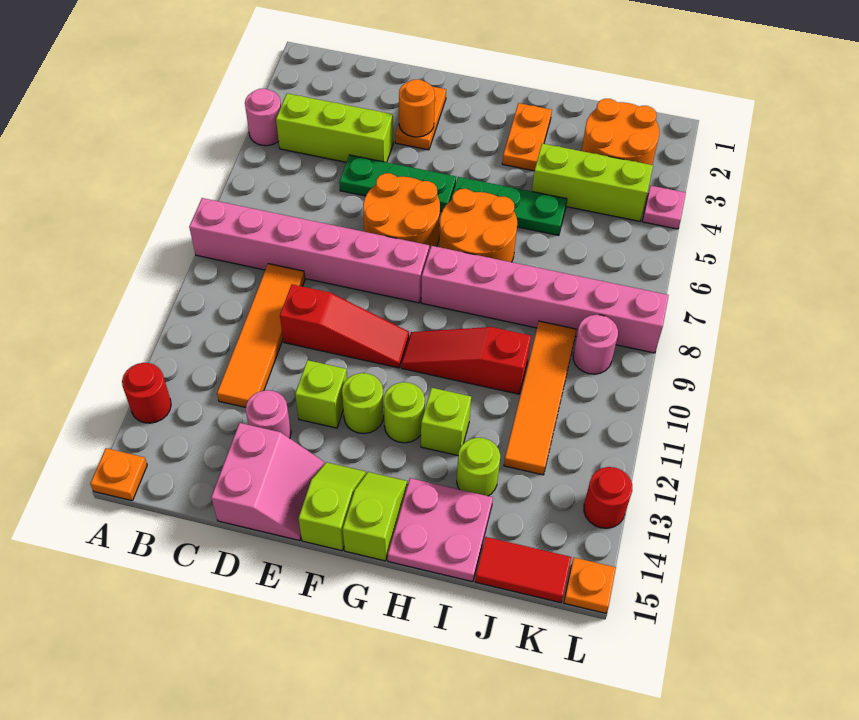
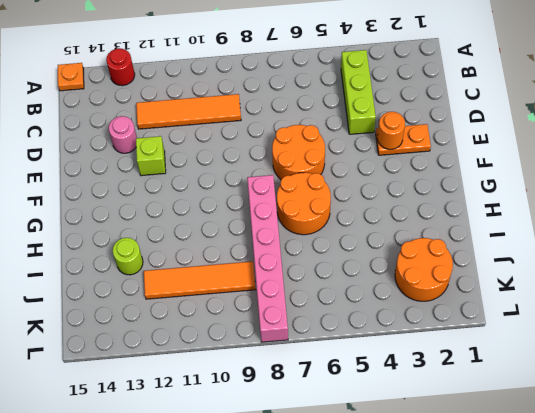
none -> pink 1x1 round brick [245,89,281,146]
none -> pink 1x6 brick [189,198,429,303]
none -> green 1x3 plate [339,155,456,212]
none -> red 1x3 slope [280,284,409,368]

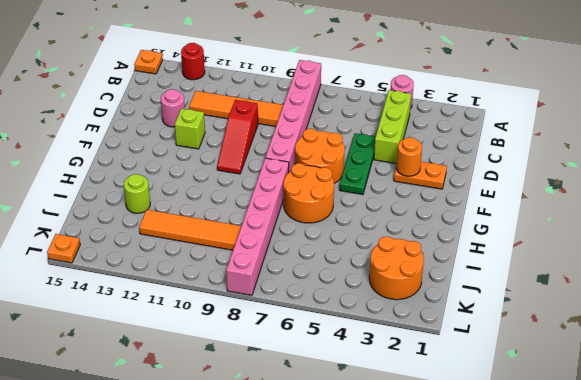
none -> pink 2x2 slope [211,423,324,541]
none -> lime 1x1 round brick [342,373,384,434]
none -> lime 1x2 slope [298,462,366,551]
none -> green 1x3 plate [451,177,567,235]

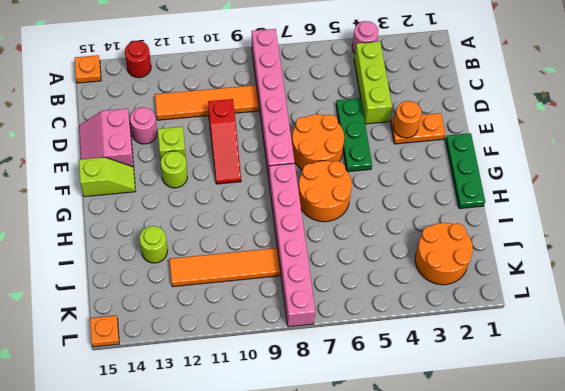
pink 2x2 slope [79,108,134,167] -> pink 2x2 slope turned to [211,423,324,541]
green 1x3 plate [446,133,485,209] -> green 1x3 plate moved to [451,177,567,235]
none -> red 1x3 slope [401,327,531,394]
none -> lime 1x1 round brick [384,382,425,443]
none -> lime 1x2 slope [343,472,408,561]
none -> orange 1x2 plate [502,103,552,171]

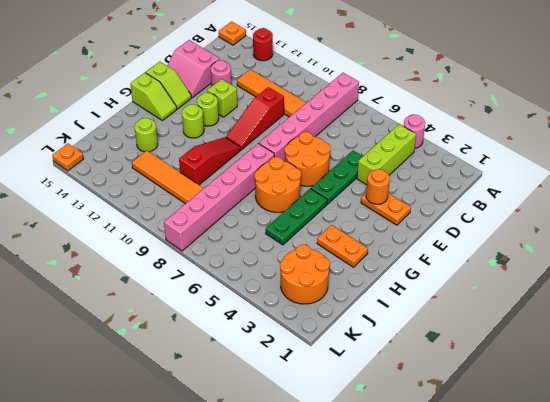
none -> lime 1x1 brick [421,388,471,455]
none -> pink 2x2 plate [388,478,493,582]
none -> lime 1x3 brick [532,143,653,221]
none -> red 1x2 tile [475,537,571,603]

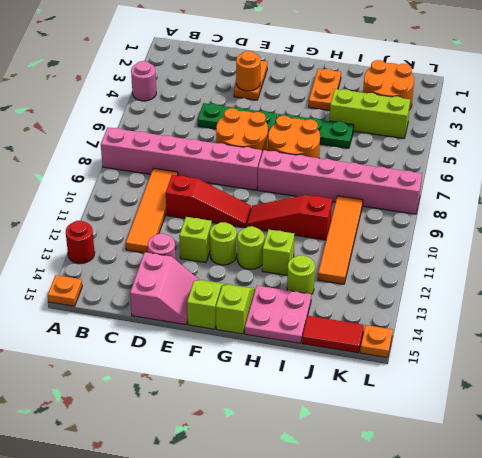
none -> lime 1x3 brick [276,93,393,162]
none -> pink 1x1 round brick [573,315,618,374]
none -> pink 1x1 plate [642,186,686,229]
none -> red 1x1 round brick [584,467,632,528]

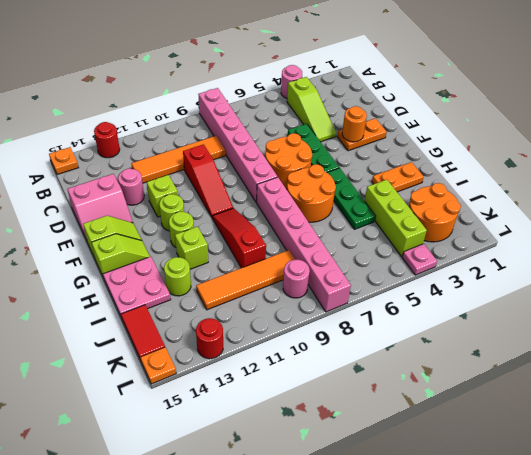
lime 1x3 slope [287,77,336,142] -> lime 1x3 brick [276,93,393,162]

